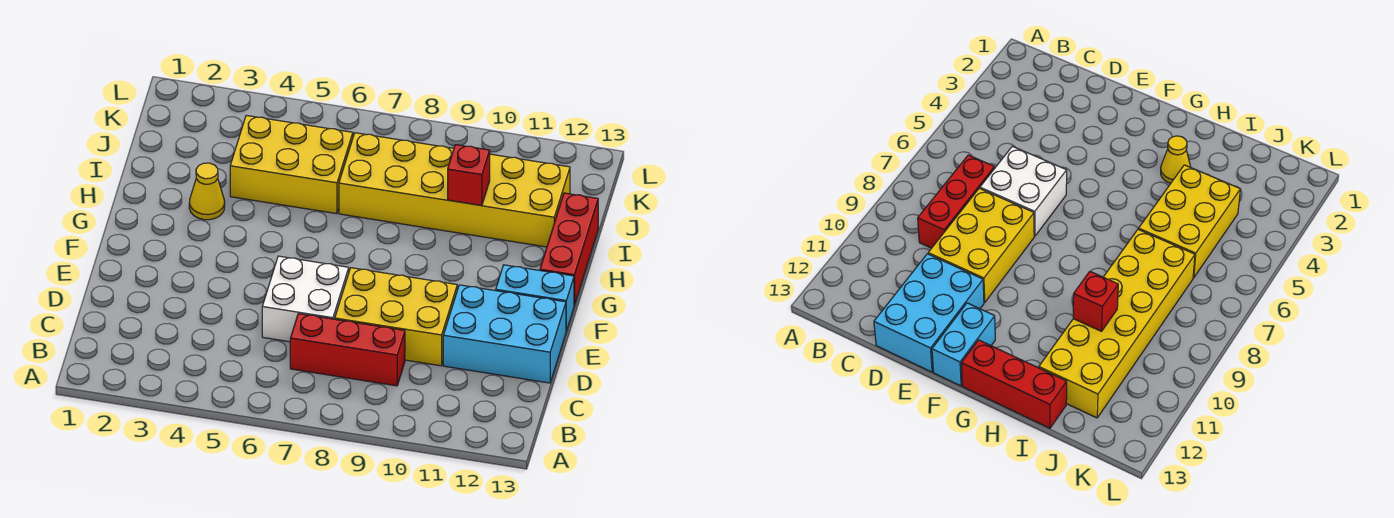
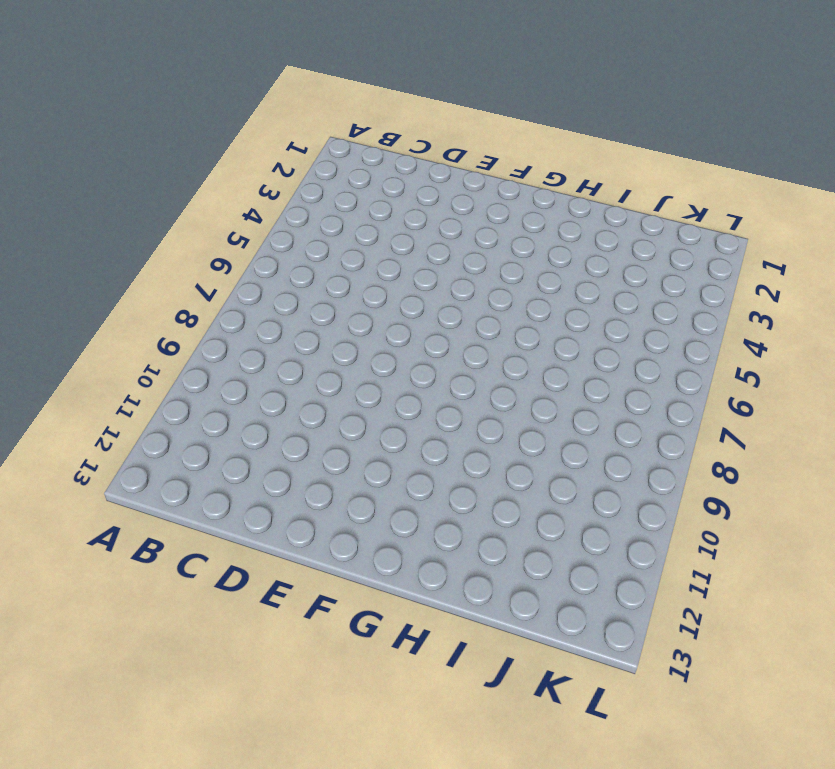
none -> red 1x3 brick [290,314,405,386]
none -> white 2x2 brick [262,256,349,342]

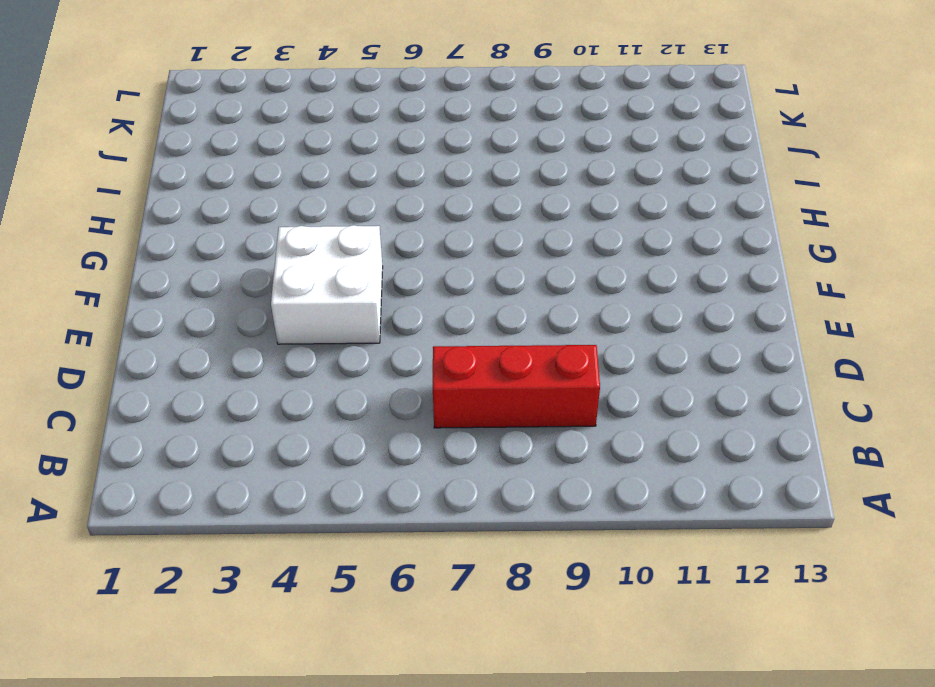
white 2x2 brick [271,225,383,344] -> white 2x2 brick moved to [262,256,349,342]
none -> yellow 2x3 brick [335,268,457,366]
none -> cyan 2x3 brick [443,285,566,383]

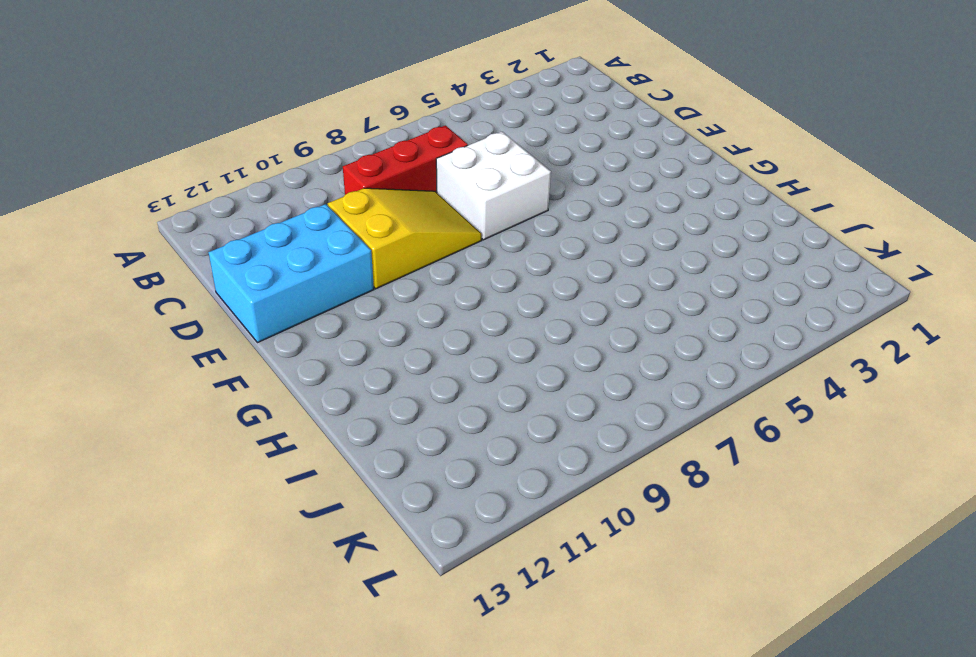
yellow 2x3 slope [328,188,482,289] -> yellow 2x3 brick [335,268,457,366]
none -> cyan 1x2 brick [496,265,574,331]
none -> red 1x3 brick [540,193,598,305]

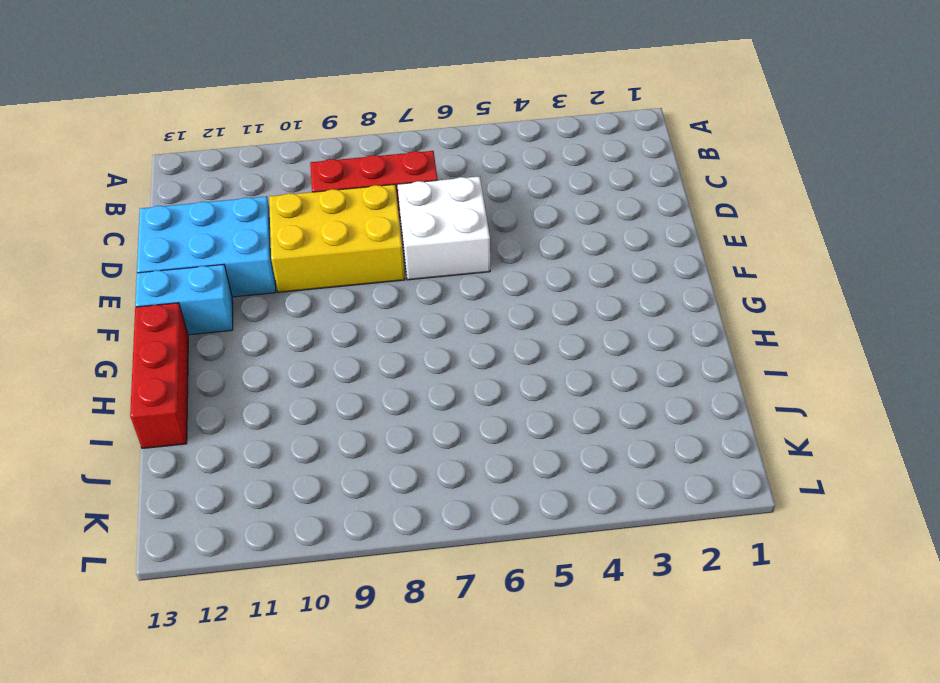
none -> yellow 1x1 cone [189,163,225,220]
none -> yellow 2x3 brick [230,115,353,214]

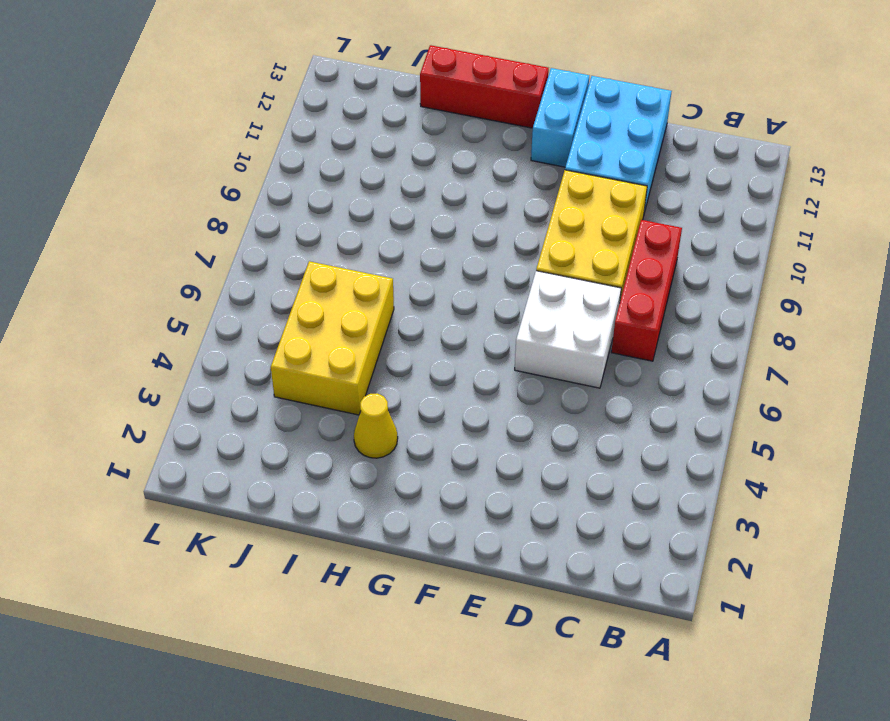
none -> yellow 2x6 brick [339,133,570,247]
none -> red 1x1 brick [448,145,490,205]

